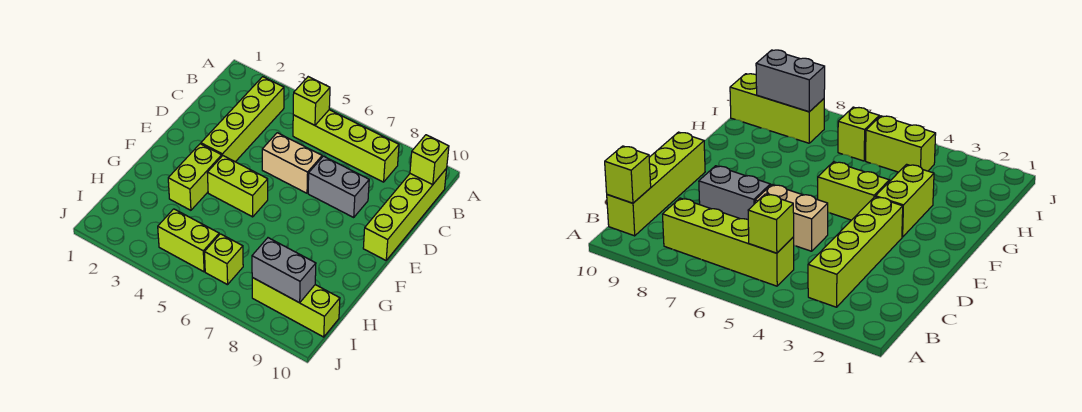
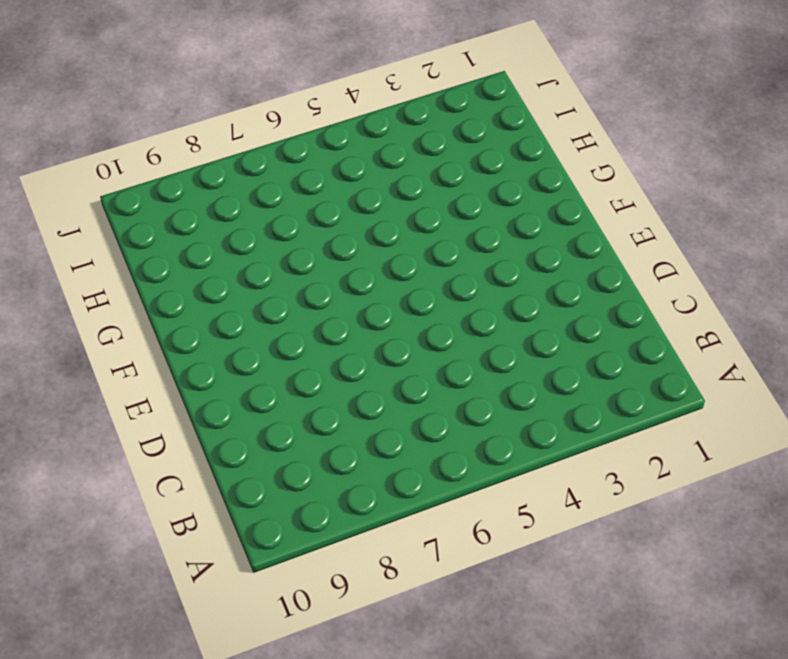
none -> lime 1x4 brick [201,77,284,162]
none -> lime 1x4 brick [293,110,399,182]
none -> lime 1x4 brick [363,168,447,260]

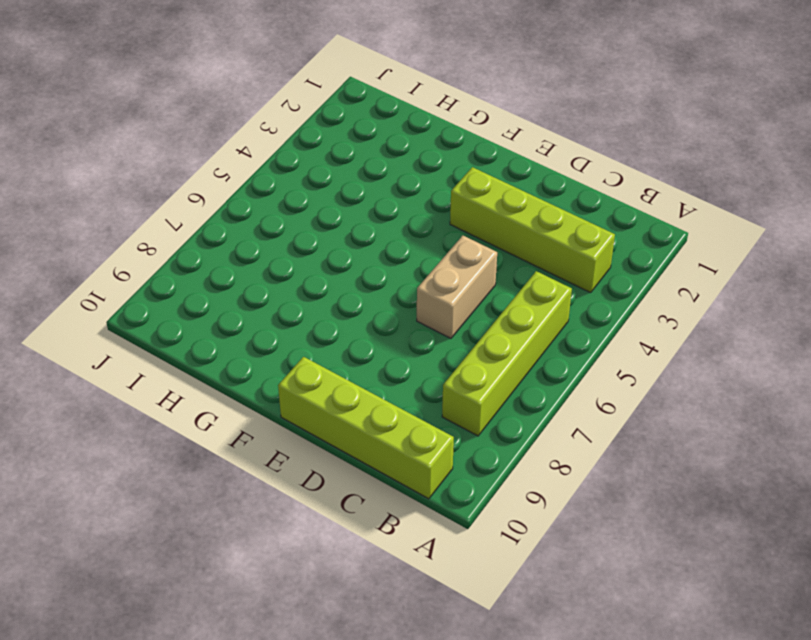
none -> grey 1x2 brick [308,156,369,217]
none -> lime 1x2 brick [168,144,222,210]
none -> lime 1x2 brick [207,156,268,217]

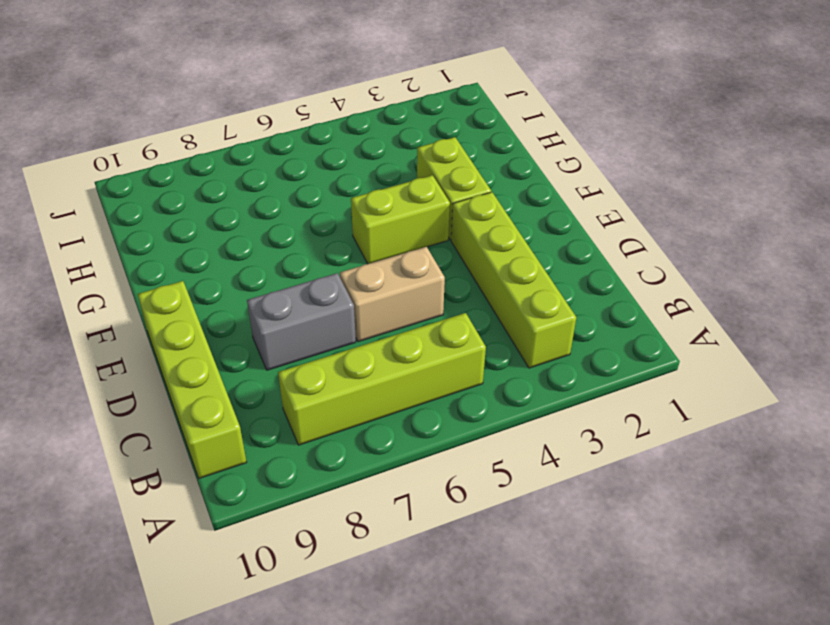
none -> lime 1x2 brick [158,209,219,272]
none -> lime 1x1 brick [205,234,243,285]
none -> lime 1x3 brick [252,278,340,337]

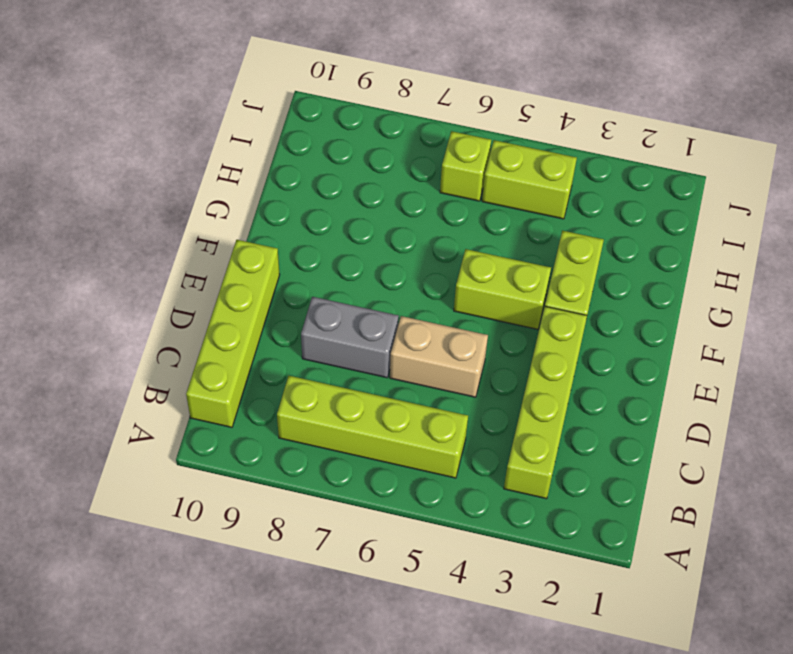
none -> lime 1x3 brick [252,278,340,337]
none -> lime 1x1 brick [293,77,330,125]
none -> lime 1x1 brick [410,135,449,185]

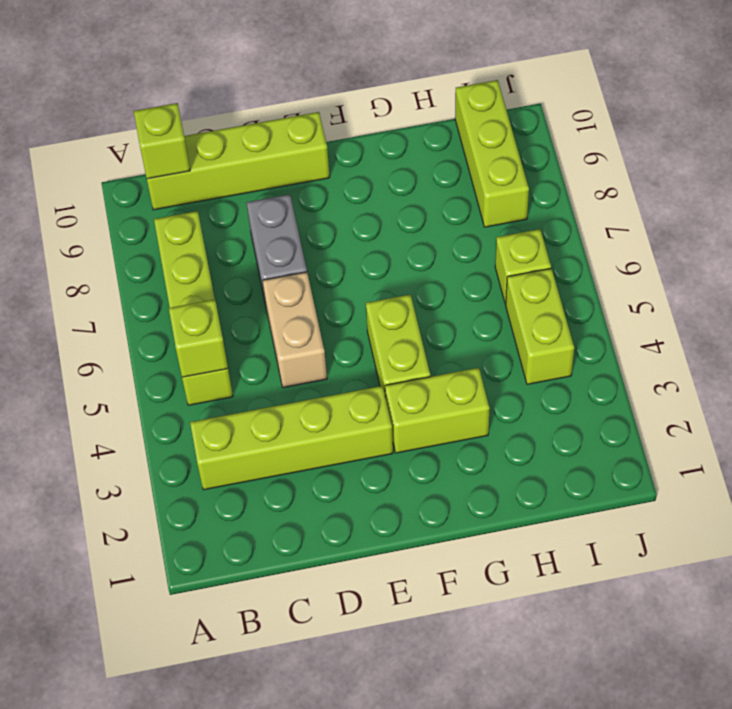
none -> grey 1x2 brick [252,238,316,303]

